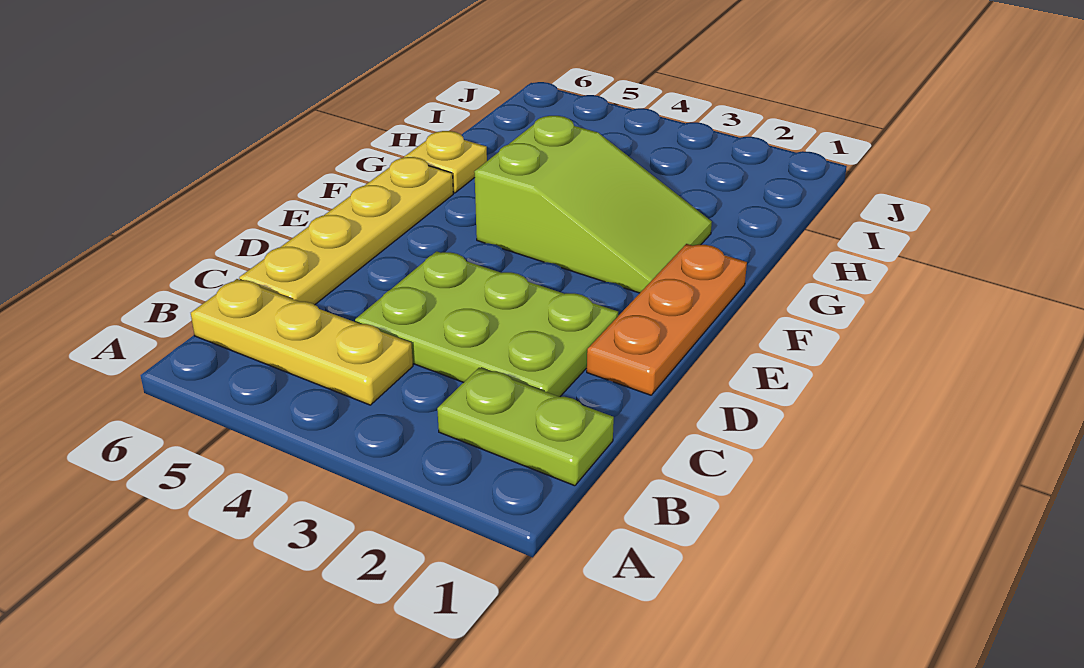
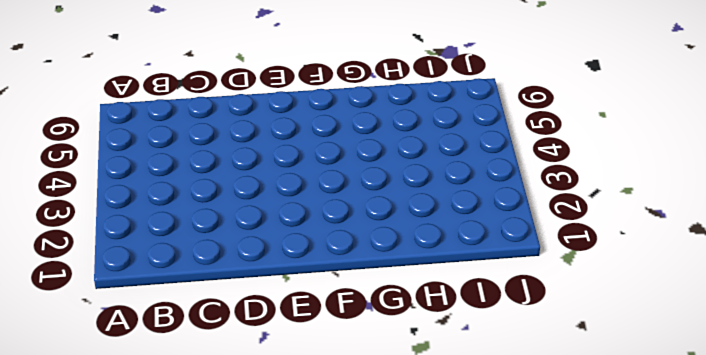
none -> lime 1x2 plate [437,368,614,486]
none -> yellow 1x3 plate [191,279,413,405]

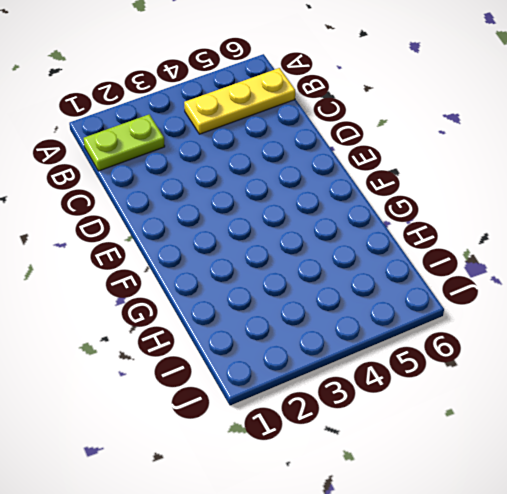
none -> lime 2x3 plate [355,251,618,397]
none -> yellow 1x4 plate [239,157,453,305]

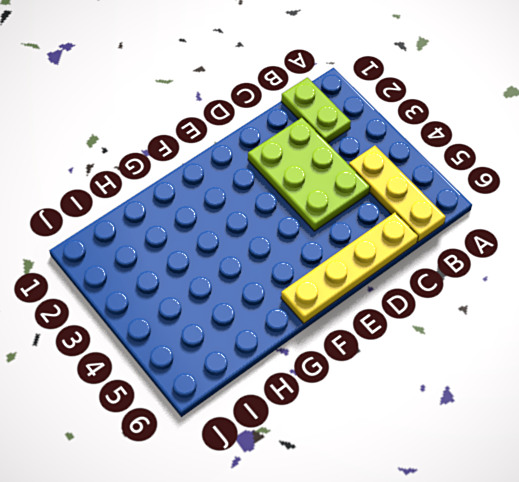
none -> orange 1x3 plate [587,244,747,395]
none -> lime 2x3 slope [474,116,712,293]

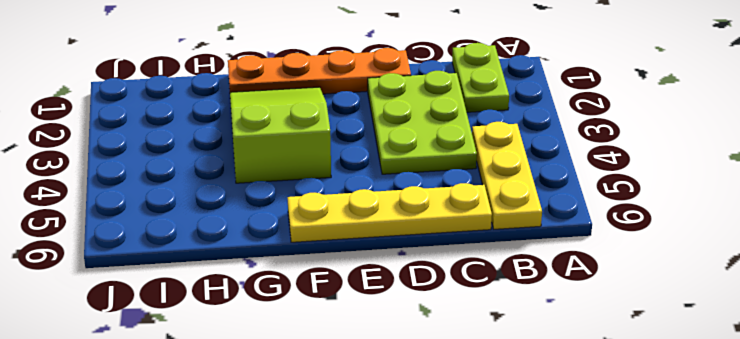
orange 1x4 plate [228,48,411,94] -> orange 1x3 plate [587,244,747,395]
none -> yellow 1x1 plate [404,131,487,193]

